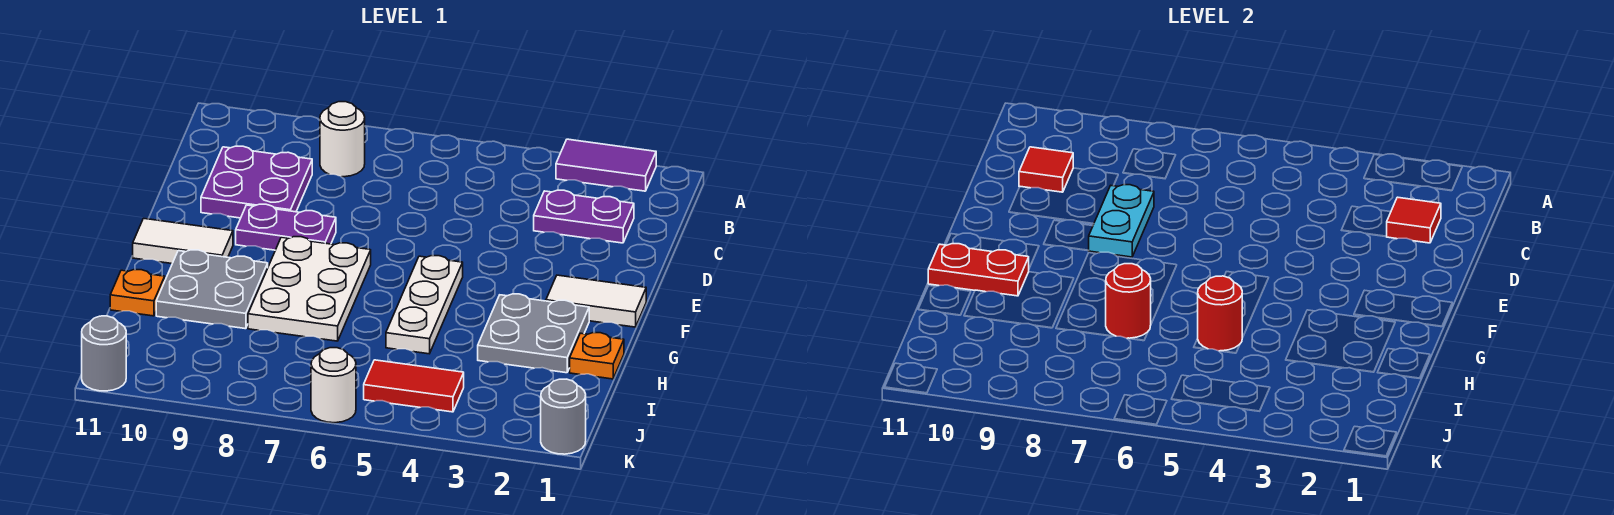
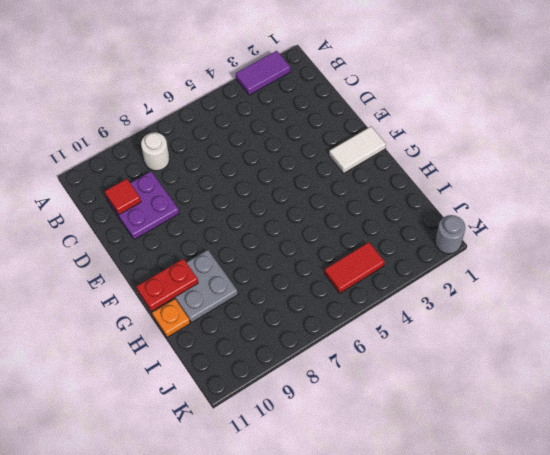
none -> purple 1x2 plate [534,190,634,243]
none -> purple 1x2 plate [236,204,336,250]
none -> white 1x3 plate [386,256,463,354]

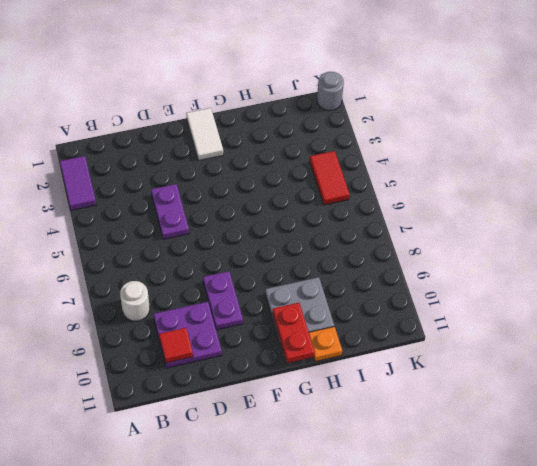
purple 1x2 plate [151,184,189,239] -> purple 1x2 plate moved to [534,190,634,243]
none -> white 1x3 plate [386,256,463,354]
none -> white 2x3 plate [248,237,371,341]
none -> white 1x2 tile [133,218,233,264]

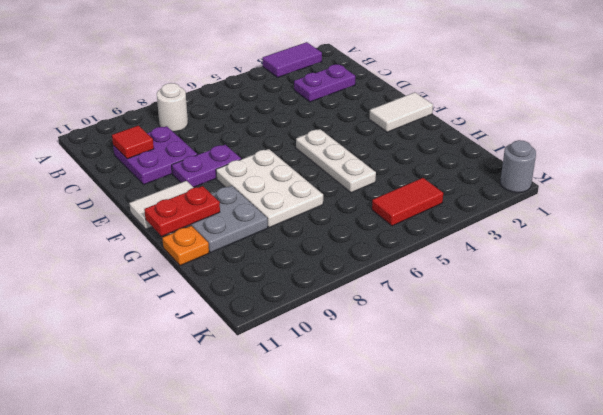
none -> grey 2x2 plate [478,294,589,373]
none -> orange 1x1 plate [570,333,624,379]
none -> white 1x1 round brick [311,348,356,423]

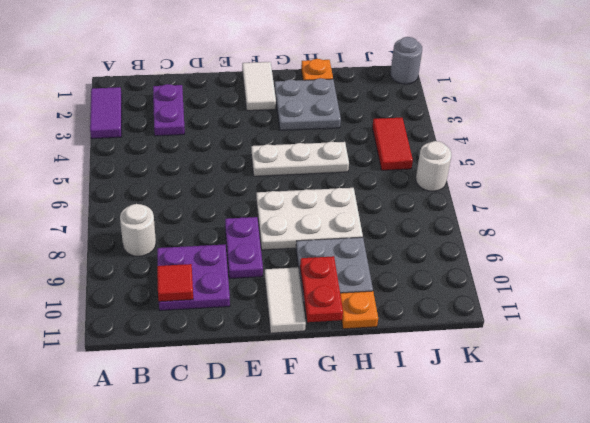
none -> grey 1x1 round brick [82,316,126,391]
none -> red 1x1 tile [1386,197,1441,243]
none -> cyan 1x2 plate [1088,184,1154,257]

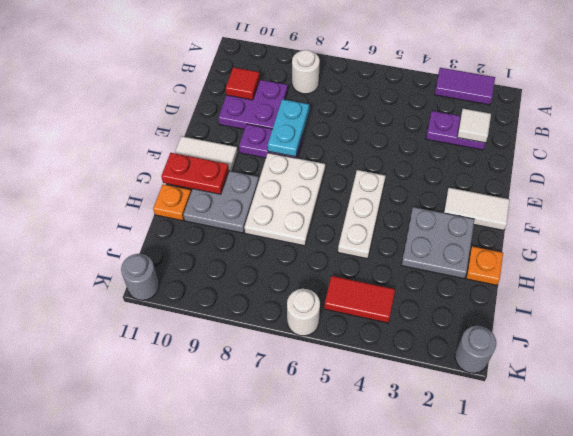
white 1x1 tile [457,109,491,143] -> red 1x1 tile [1386,197,1441,243]
none -> red 1x1 round brick [1198,276,1242,351]
none -> red 1x1 round brick [1106,264,1151,338]

